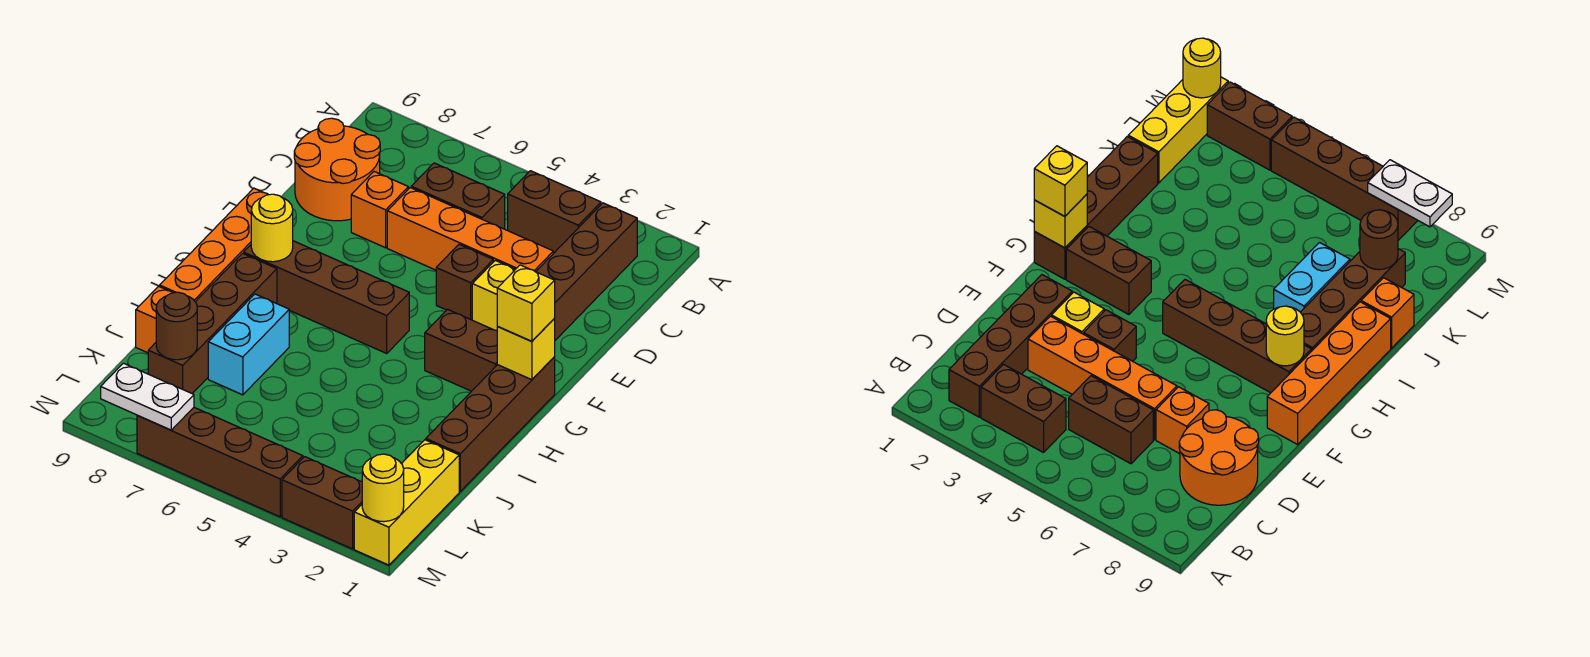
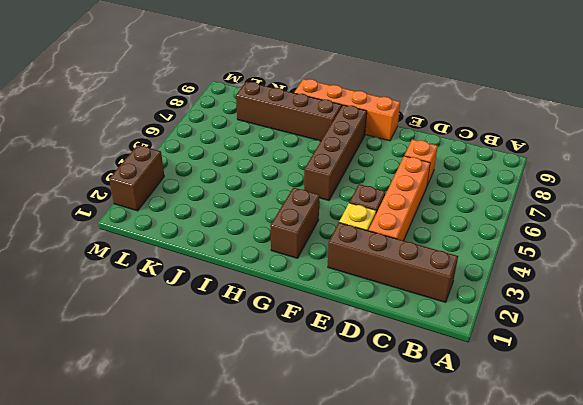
none -> brown 1x2 brick [508,171,601,253]
none -> brown 1x2 brick [411,163,505,229]
none -> orange 2x2 round brick [294,118,380,221]

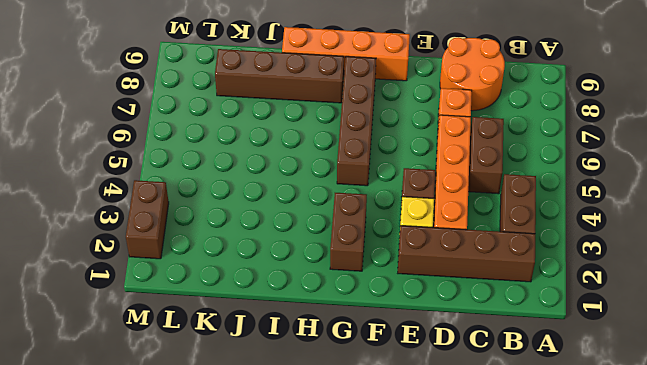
none -> brown 1x4 brick [426,357,555,491]
none -> cyan 1x2 brick [208,294,289,395]
none -> orange 1x1 brick [136,286,173,353]

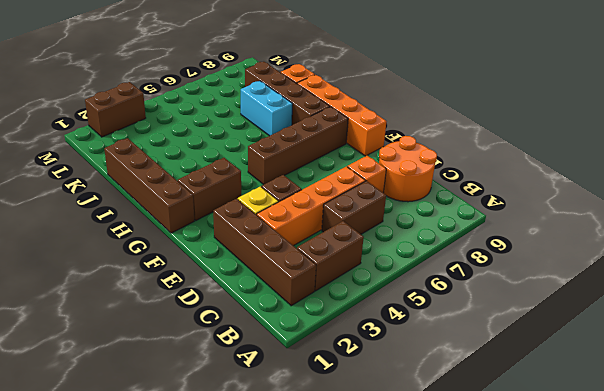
none -> yellow 1x3 brick [354,440,459,565]
none -> brown 1x4 brick [137,408,303,517]
none -> yellow 1x1 brick [497,319,555,380]

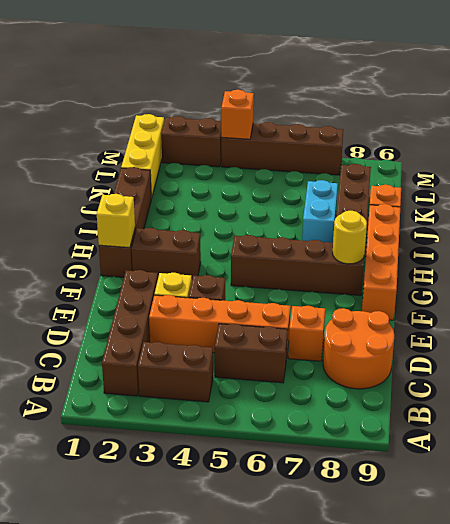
orange 1x1 brick [221,90,254,139] -> none
none -> brown 1x1 round brick [156,292,197,360]
none -> yellow 1x1 round brick [362,454,404,522]
none -> white 1x2 plate [101,363,194,430]

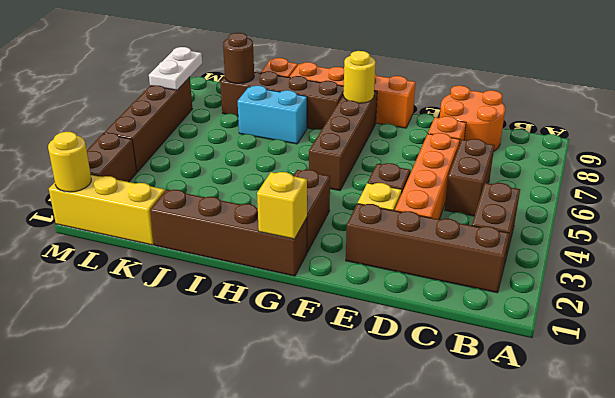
none -> yellow 1x1 brick [497,265,555,341]

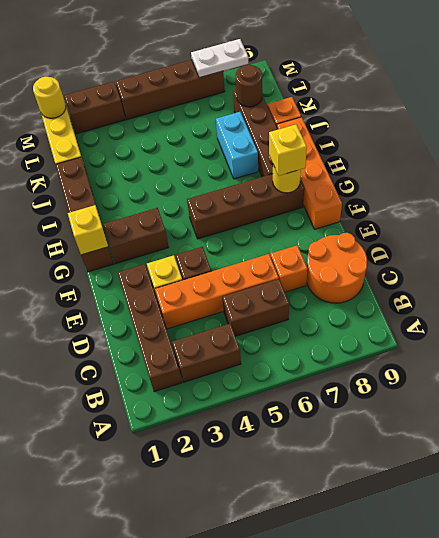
yellow 1x1 brick [269,125,307,176] -> yellow 1x1 brick moved to [497,265,555,341]

